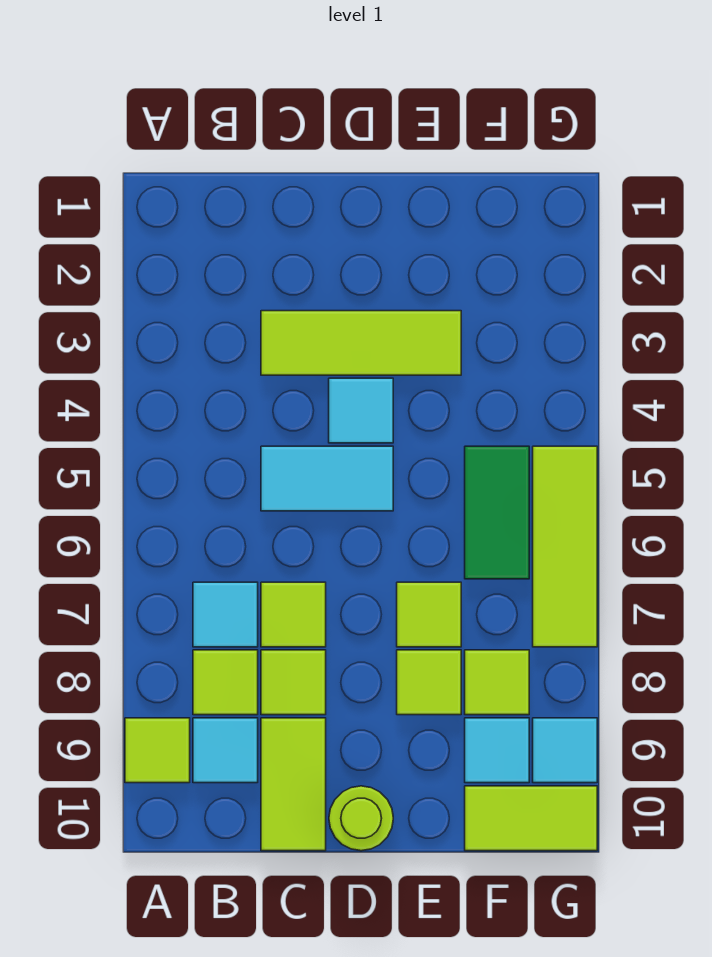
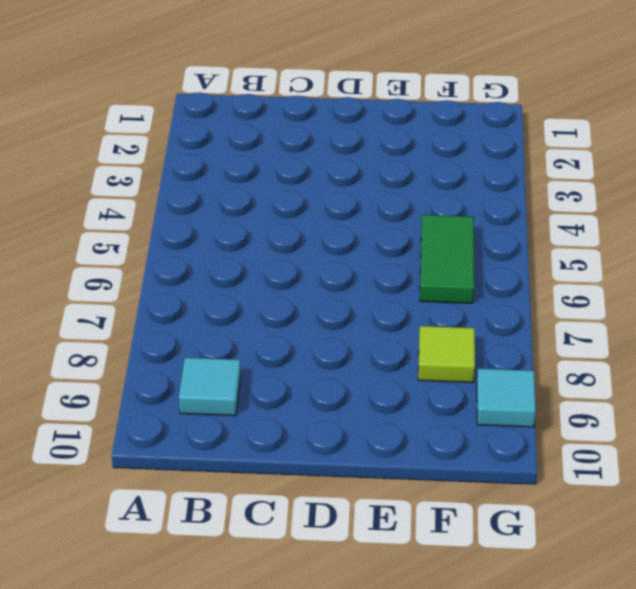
none -> lime 1x1 tile [125,718,190,783]
none -> cyan 1x1 tile [193,582,258,647]
none -> lime 1x1 tile [193,650,258,715]

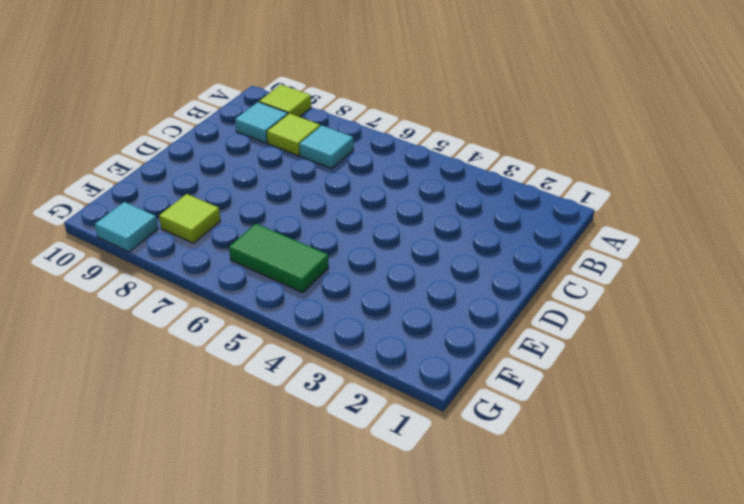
none -> lime 1x3 tile [261,311,461,375]
none -> cyan 1x2 tile [261,446,393,511]
none -> lime 1x1 tile [261,582,326,647]

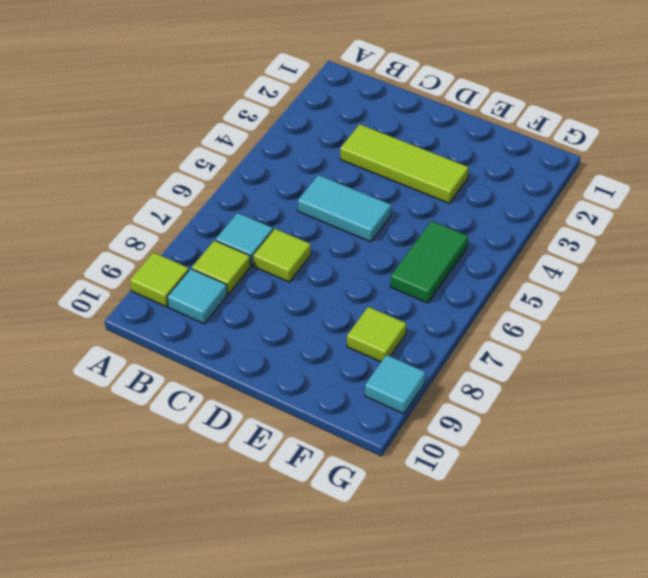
none -> lime 1x1 tile [261,650,326,715]
none -> lime 1x2 tile [261,718,326,851]
none -> cyan 1x1 tile [329,378,393,443]

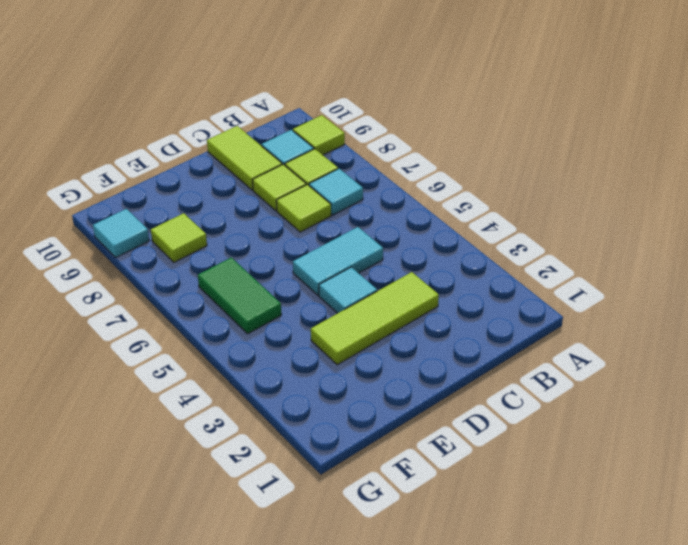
none -> lime 1x1 round brick [329,786,393,851]
none -> lime 1x1 tile [397,582,461,647]
none -> lime 1x1 tile [397,650,461,715]

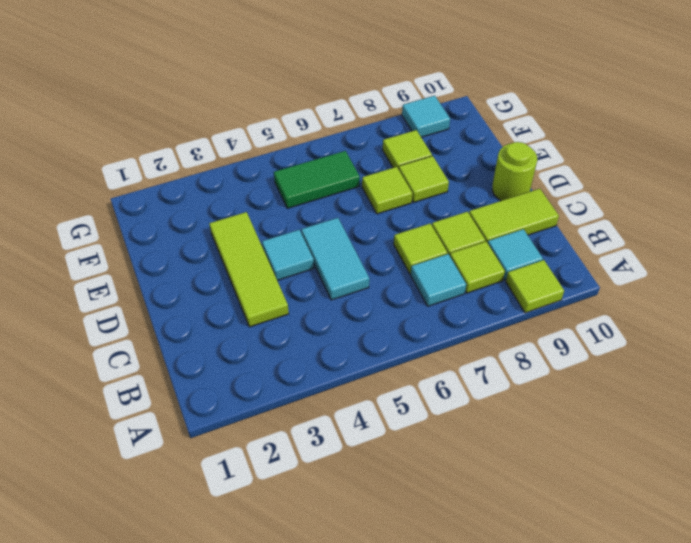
none -> cyan 1x1 tile [465,718,529,783]
none -> lime 1x2 tile [465,786,597,851]
none -> lime 1x3 tile [533,446,597,647]

